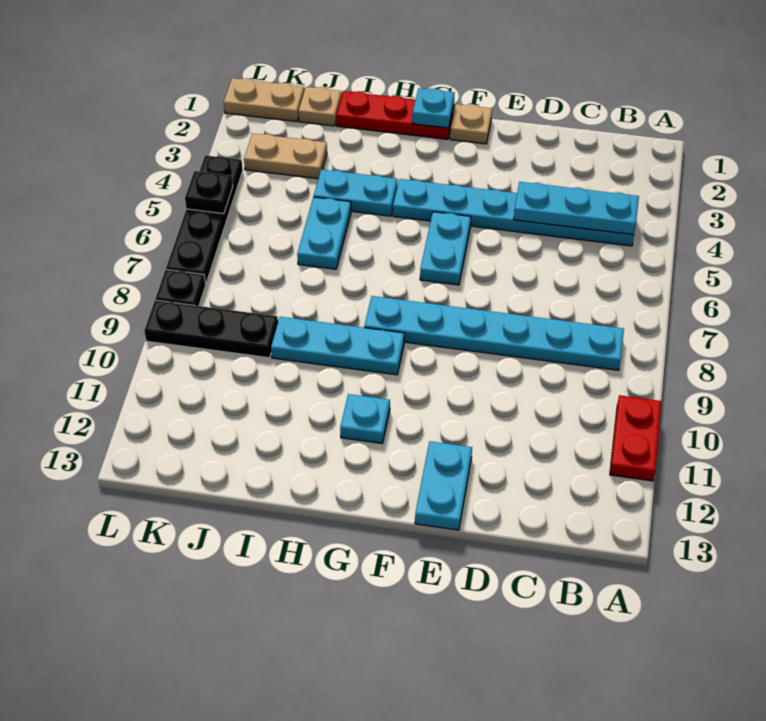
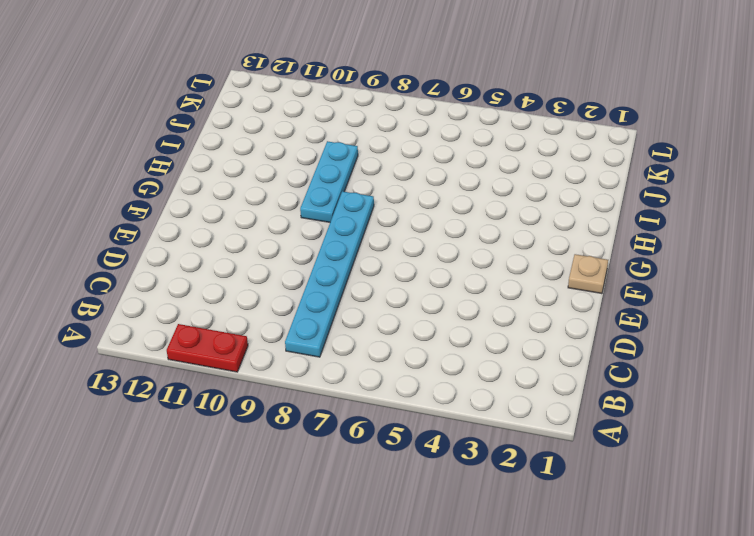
none -> cyan 1x6 plate [393,179,634,246]
none -> cyan 1x2 plate [415,441,472,530]
none -> cyan 1x2 plate [420,212,471,285]

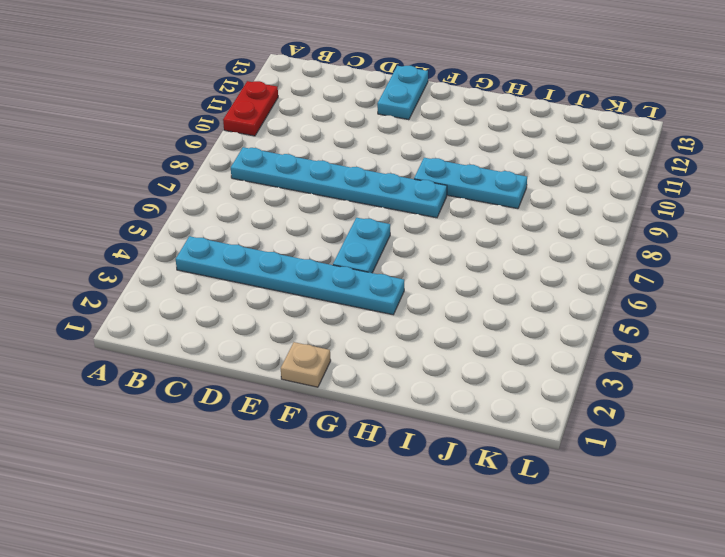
none -> red 1x3 plate [336,91,454,139]
none -> cyan 1x1 plate [340,394,390,443]
none -> cyan 1x2 plate [314,169,397,216]

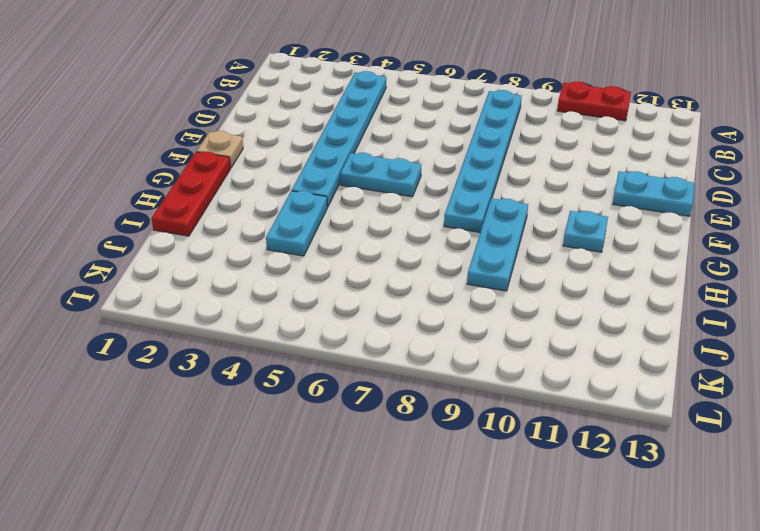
none -> cyan 1x2 plate [297,197,351,269]
none -> tan 1x1 plate [299,87,341,126]
none -> tan 1x2 plate [244,133,327,179]

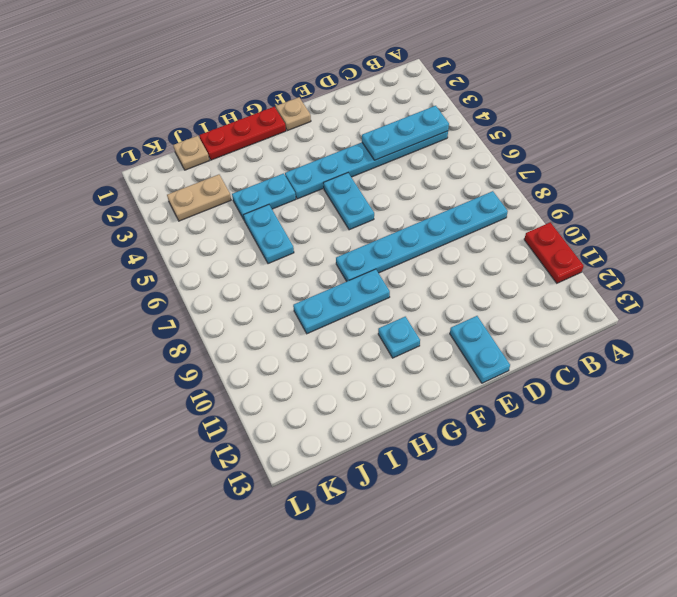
none -> black 1x3 plate [144,300,278,358]
none -> tan 1x2 plate [224,78,304,122]
none -> black 1x4 plate [166,155,243,284]

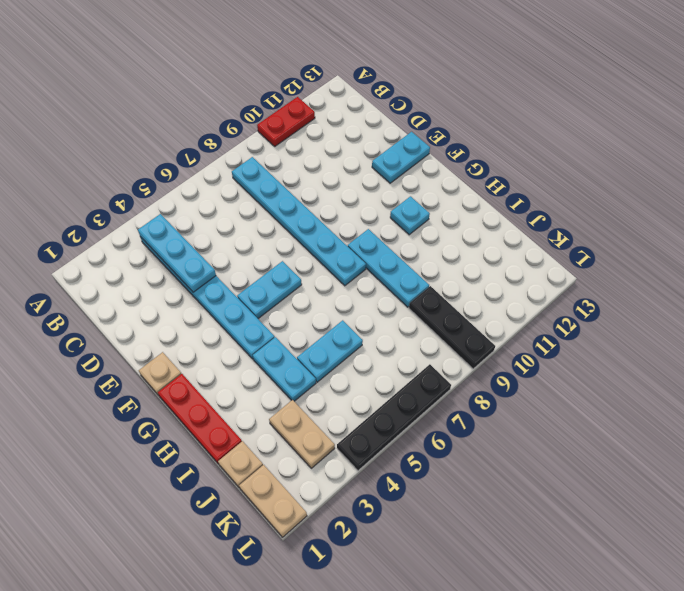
none -> black 1x1 plate [155,270,206,306]
none -> cyan 1x1 plate [412,88,455,128]
none -> black 1x1 plate [185,171,233,214]

